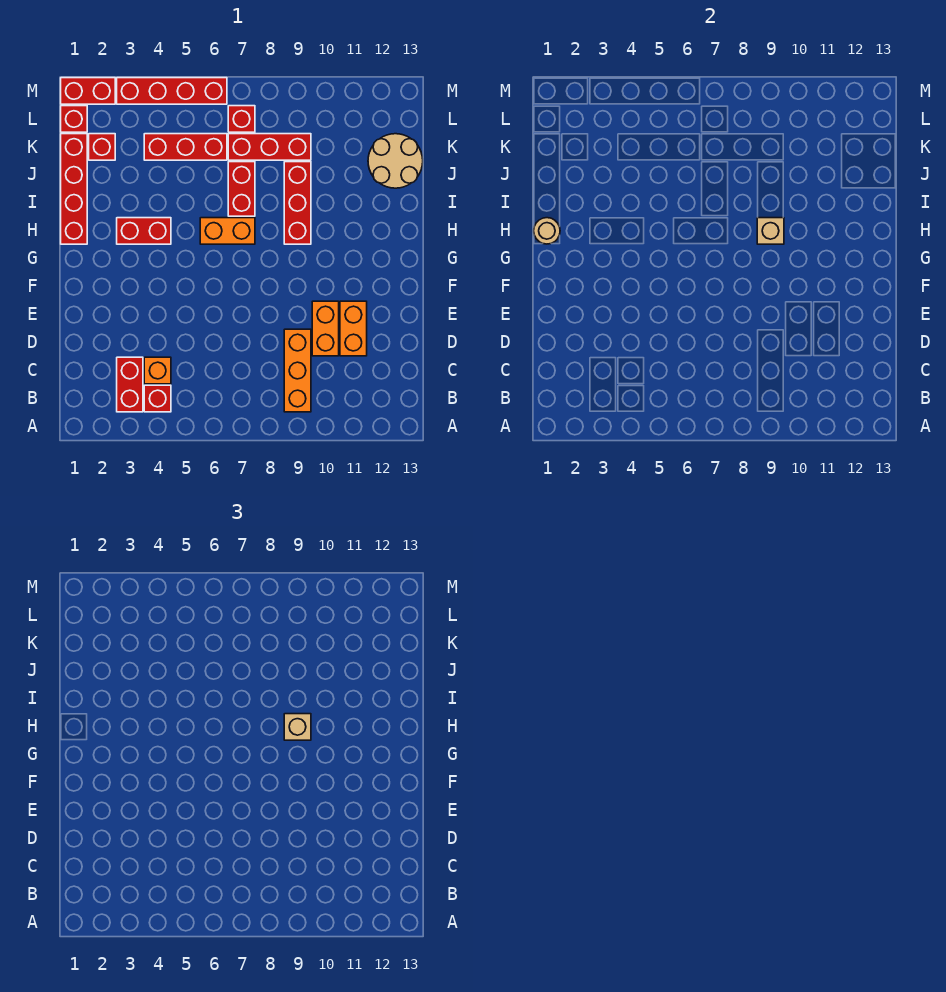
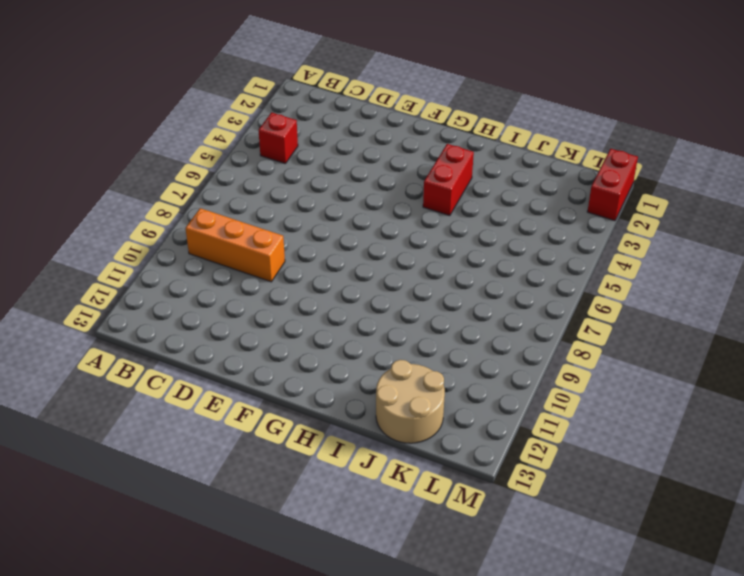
none -> red 1x2 brick [117,357,143,412]
none -> orange 1x1 brick [144,357,171,384]
none -> orange 1x2 brick [312,301,339,356]

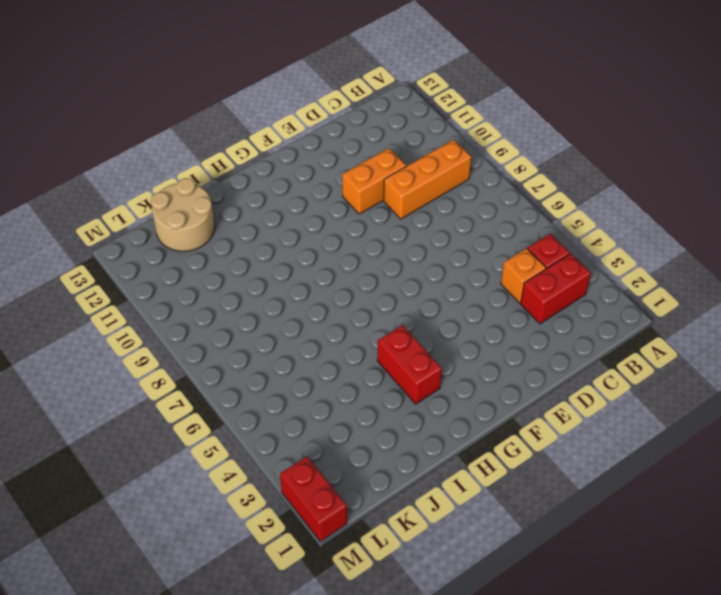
none -> orange 1x2 brick [340,301,367,356]
none -> red 1x4 brick [61,134,87,244]
none -> orange 1x2 brick [200,218,255,244]

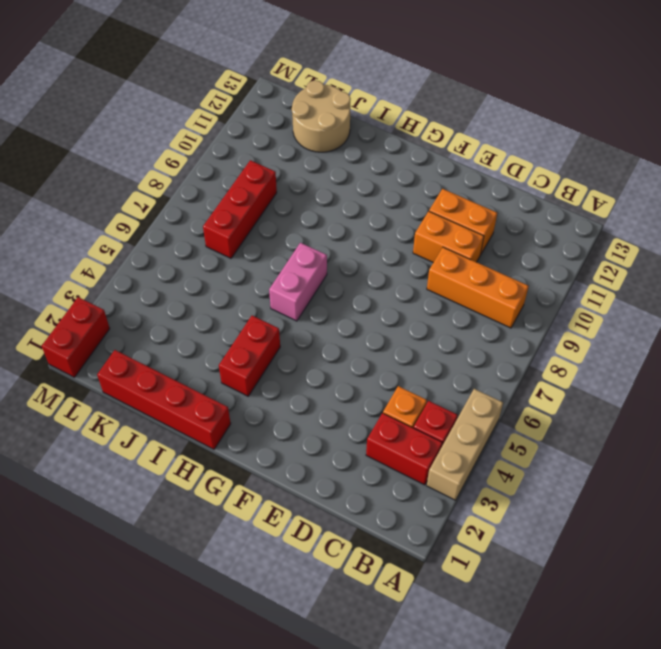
tan 1x3 brick [427,389,503,500] -> none
pink 1x2 brick [269,243,327,321] -> orange 1x2 brick [200,218,255,244]
none -> red 1x3 brick [284,162,311,244]
none -> red 1x2 brick [228,162,255,216]
none -> red 1x1 brick [89,134,115,160]

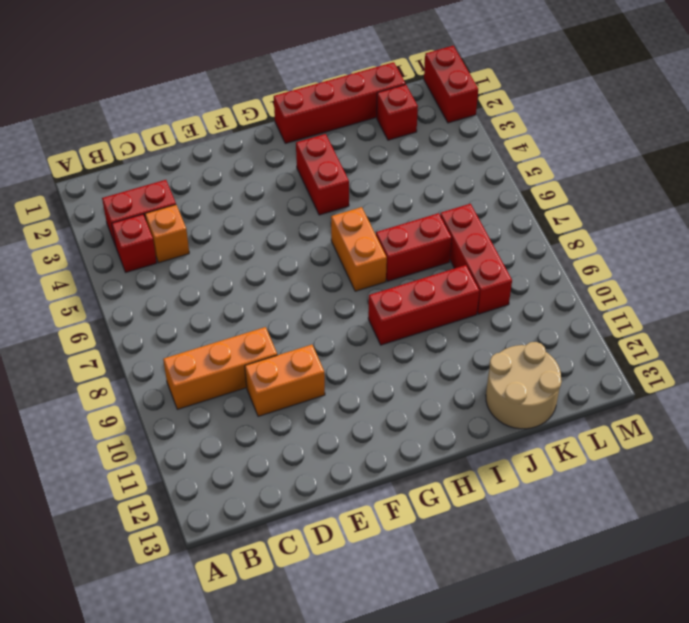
none -> orange 1x2 brick [340,301,367,356]
none -> red 1x3 brick [144,134,227,160]
none -> red 1x1 brick [61,106,87,132]

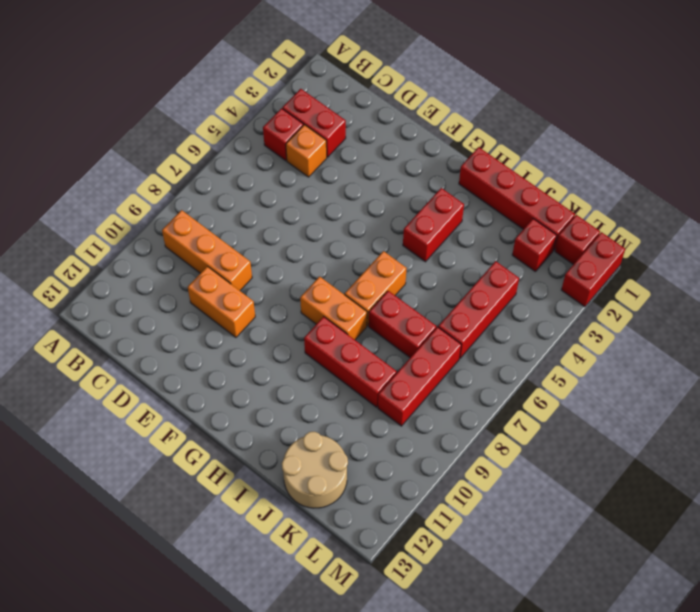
orange 1x2 brick [300,277,367,340] -> orange 1x2 brick moved to [340,301,367,356]
none -> red 1x1 brick [228,106,255,132]
none -> red 1x4 brick [117,78,227,104]
none -> tan 1x1 round brick [534,218,560,244]

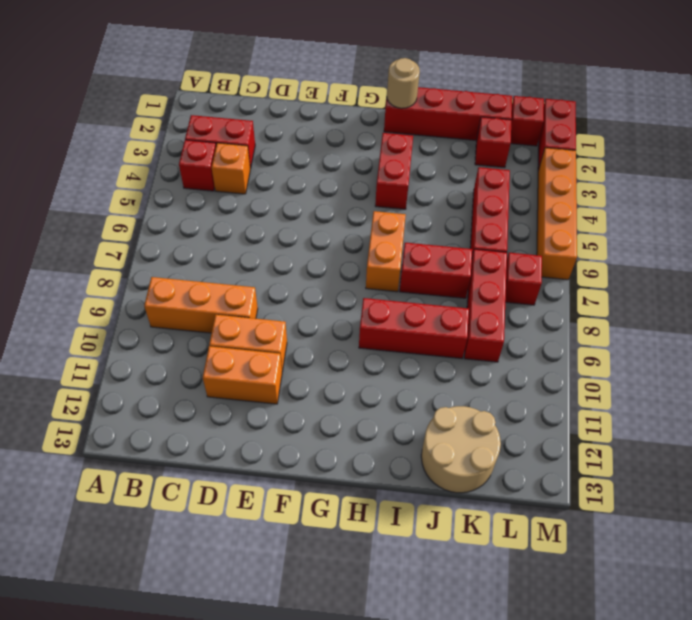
orange 1x4 brick [537,148,577,280] -> red 1x4 brick [117,78,227,104]
none -> tan 1x1 brick [757,218,784,244]
none -> tan 1x1 brick [284,714,311,740]

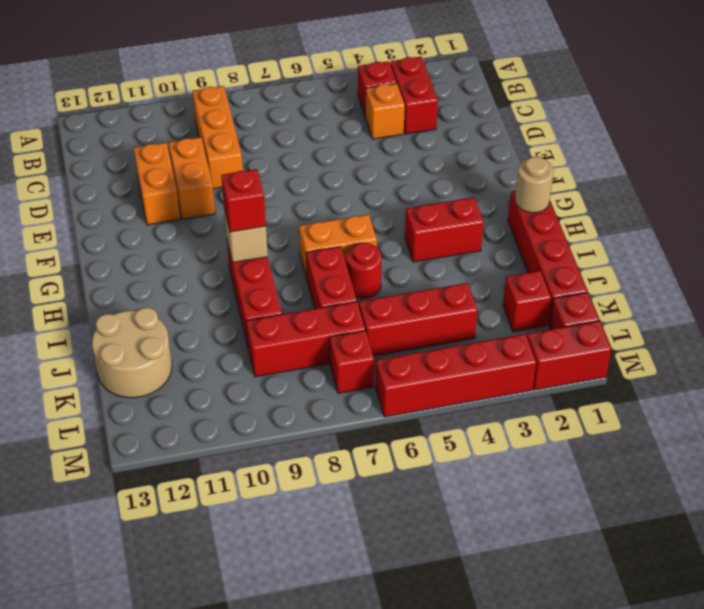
red 1x1 brick [221,169,266,232] -> tan 1x1 brick [284,714,311,740]
red 1x1 round brick [346,243,382,298] -> none

